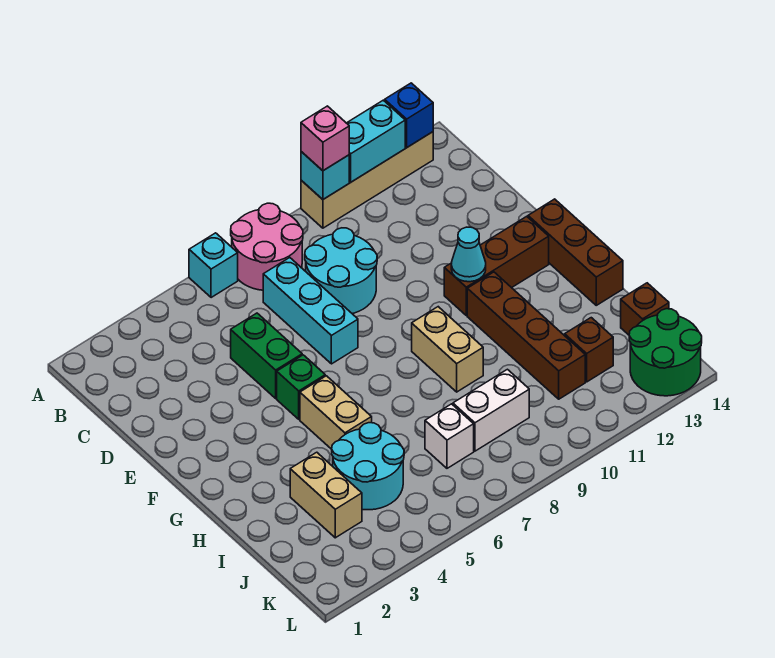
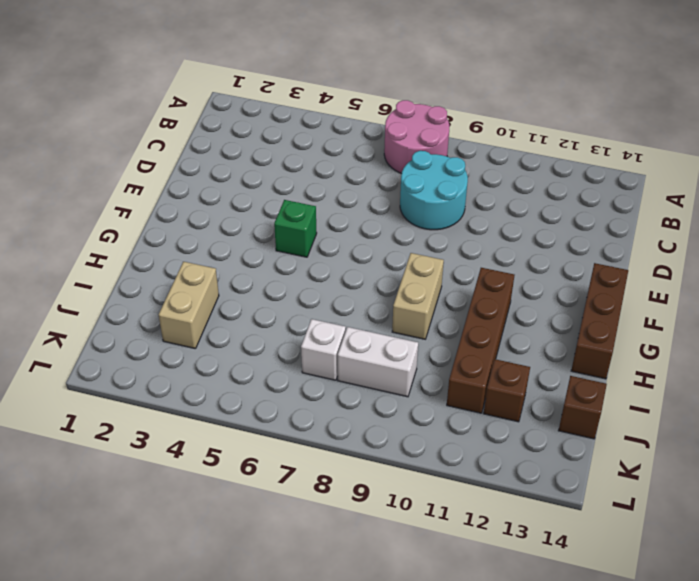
none -> cyan 1x1 brick [189,233,238,298]
none -> tan 1x4 brick [301,132,433,228]
none -> cyan 1x3 brick [263,258,358,364]

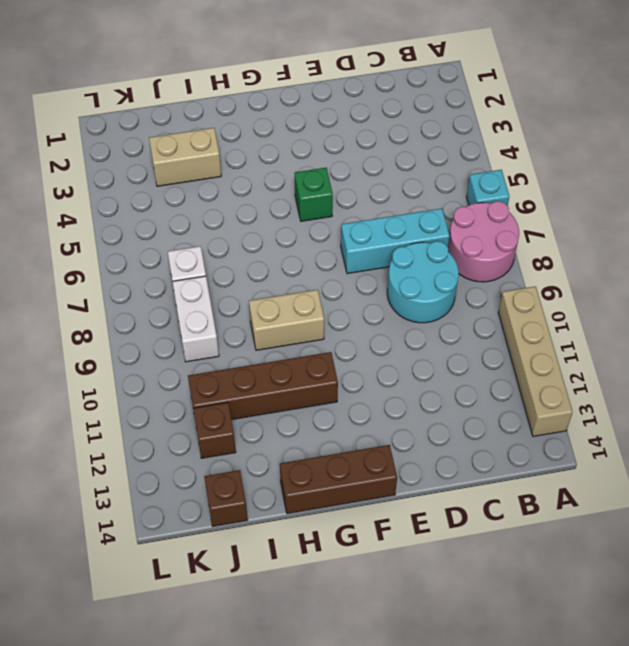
none -> green 1x2 brick [231,313,302,398]
none -> brown 1x3 brick [444,216,549,315]
none -> tan 1x2 brick [300,376,372,449]

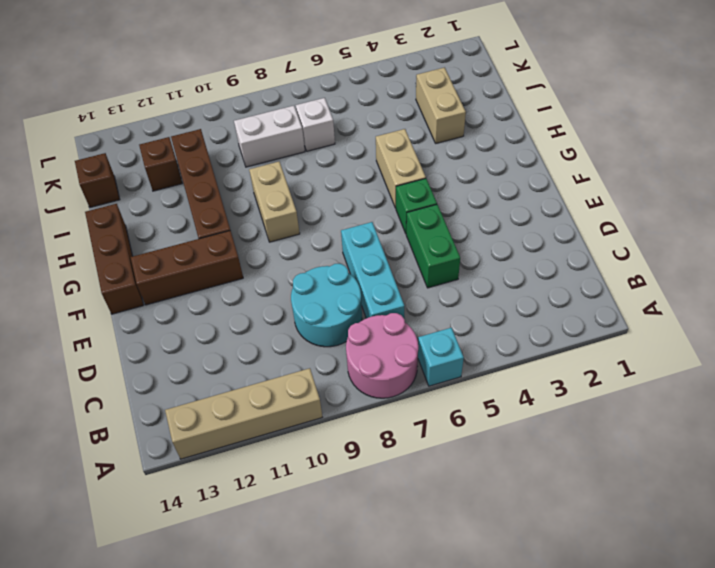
none -> cyan 2x2 round brick [332,423,404,510]
none -> green 2x2 round brick [629,309,702,396]
none -> cyan 1x1 brick [301,152,349,199]

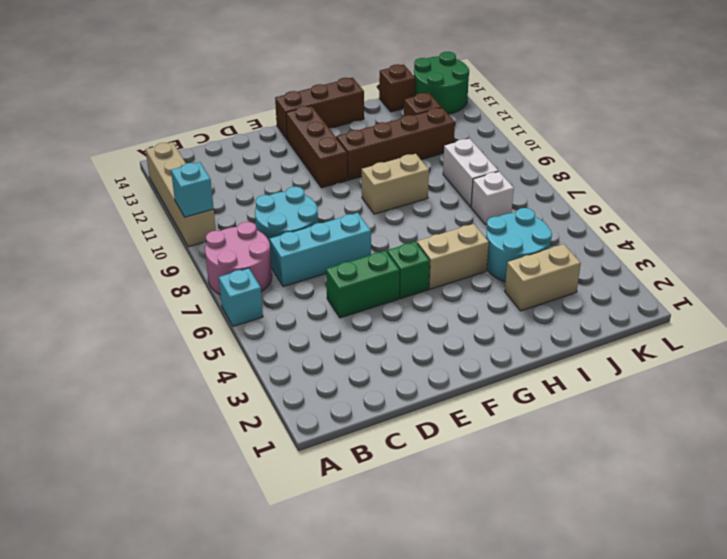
none -> cyan 1x2 brick [347,100,405,182]
none -> blue 1x1 brick [385,83,433,147]
none -> cyan 1x1 cone [451,227,486,282]

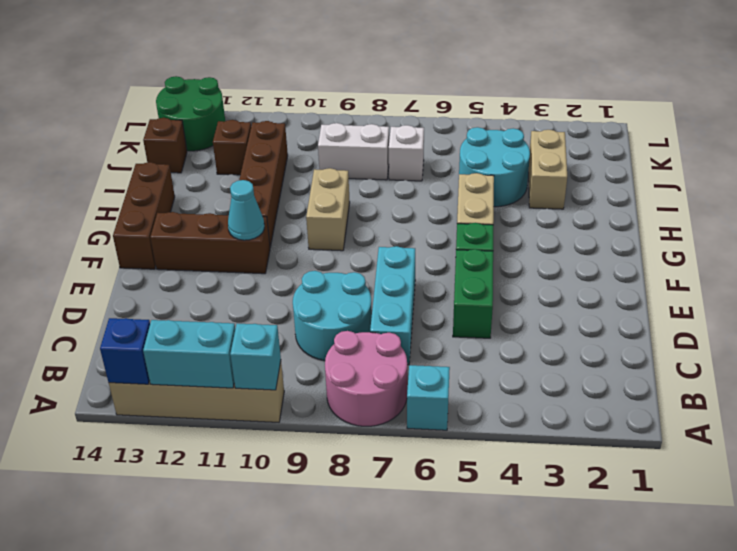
none -> pink 1x1 brick [301,106,349,171]

